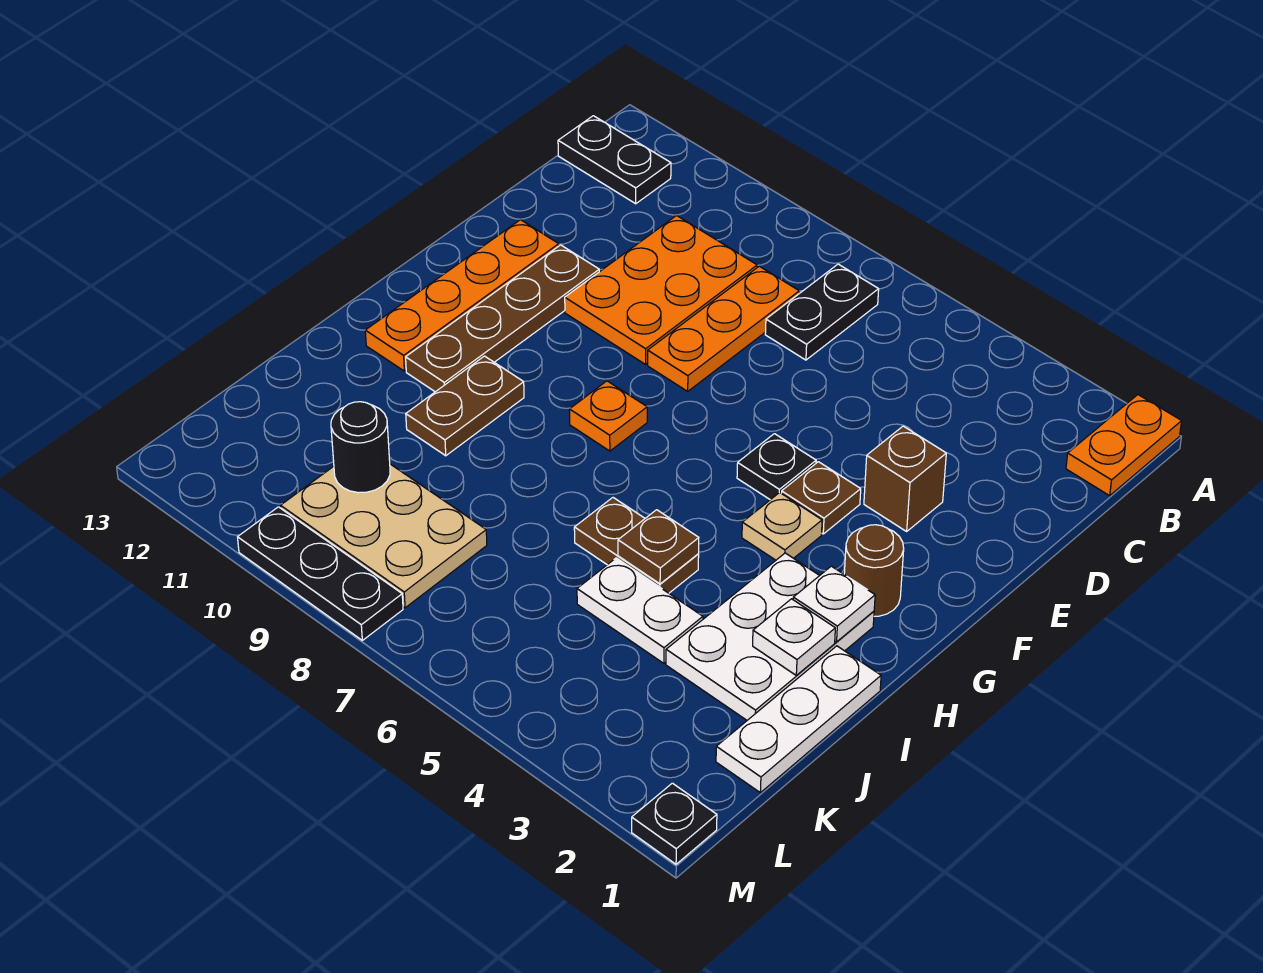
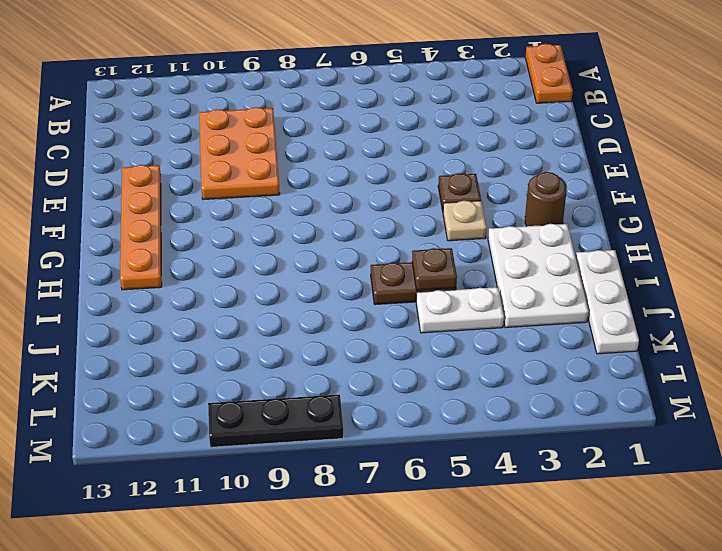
none -> black 1x2 plate [765,264,879,360]
none -> black 1x2 plate [558,116,671,204]
none -> orange 1x3 plate [648,266,799,391]

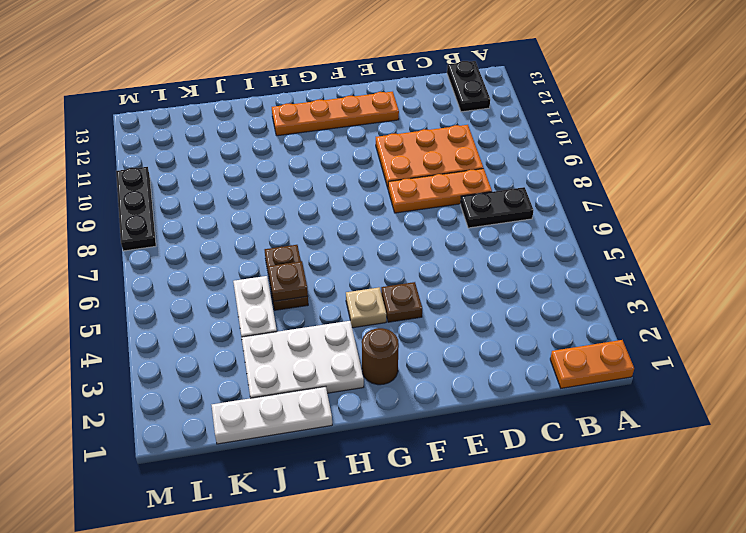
none -> brown 1x1 brick [864,426,946,531]
none -> brown 1x4 plate [406,245,599,392]
none -> black 1x1 plate [737,434,816,500]

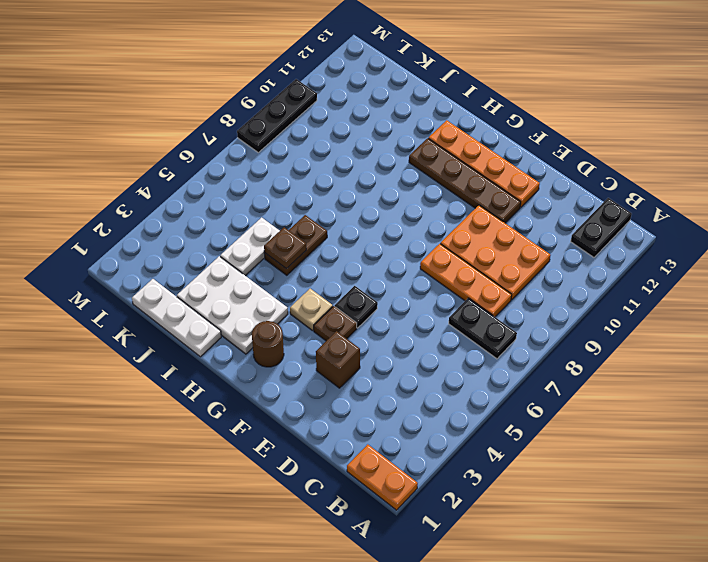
none -> orange 1x1 plate [569,381,647,451]
none -> brown 1x2 plate [406,356,524,456]
none -> tan 2x3 plate [281,464,487,608]

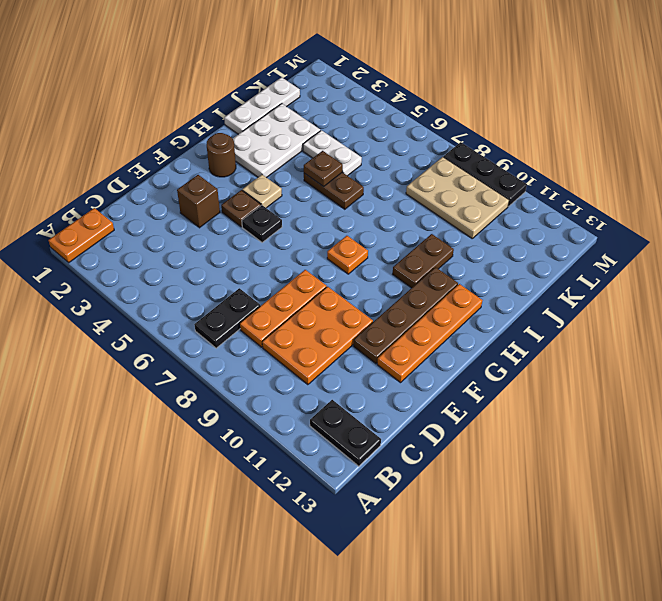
none -> black 1x1 plate [632,783,717,864]
none -> white 1x1 plate [793,566,875,642]
none -> white 1x1 plate [753,599,835,676]

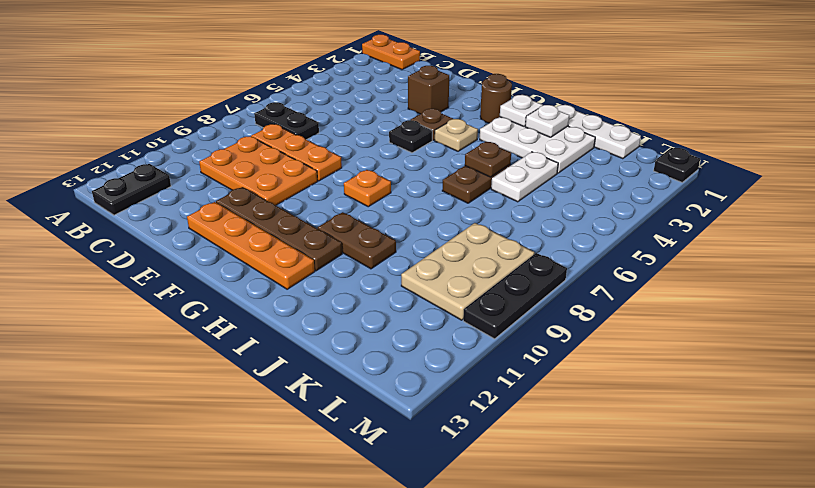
none -> black 1x1 round brick [331,402,390,493]

